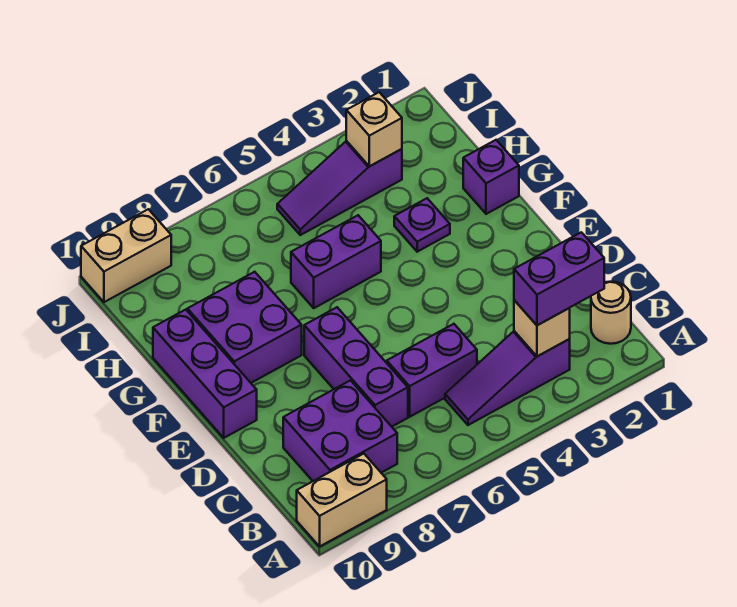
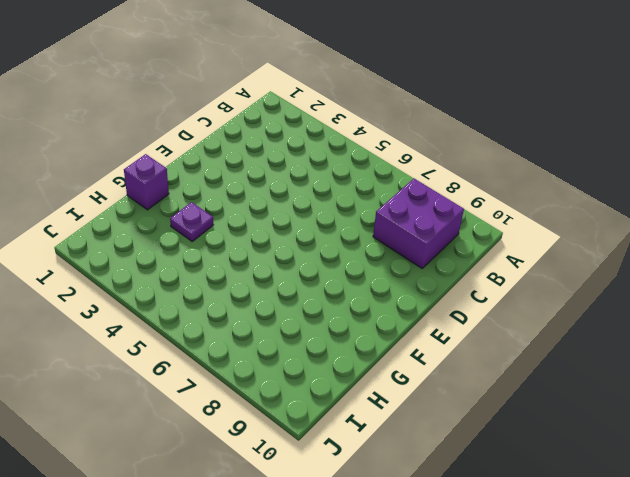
none -> tan 1x2 brick [297,454,387,546]
none -> tan 1x1 round brick [591,282,631,344]
none -> purple 1x3 slope [445,331,570,425]

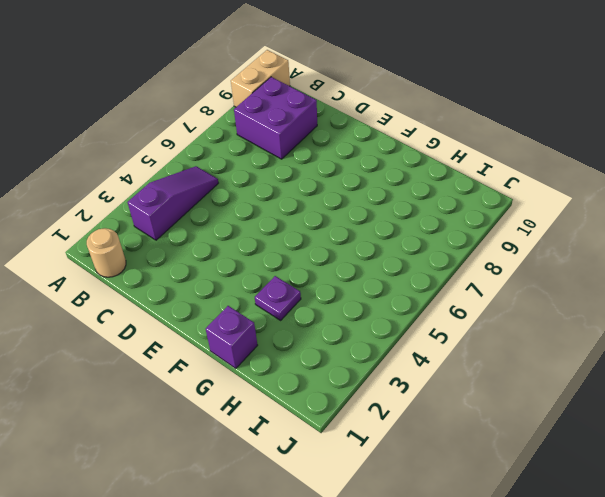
none -> purple 1x2 brick [387,324,477,417]
none -> purple 1x3 brick [304,307,408,427]
none -> purple 1x3 brick [153,310,257,438]

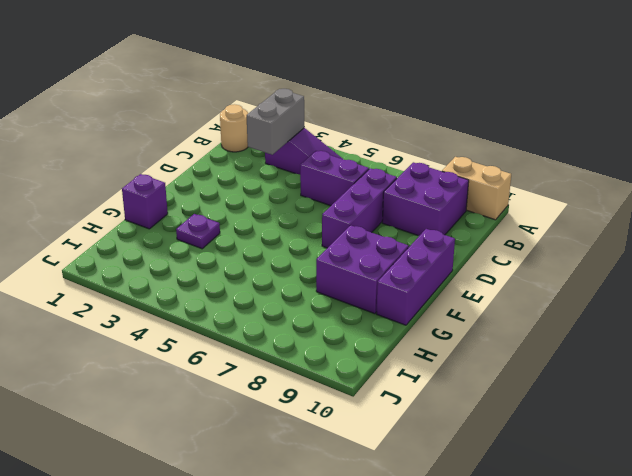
grey 1x2 brick [247,89,304,155] -> tan 1x1 brick [514,300,570,356]
none -> purple 1x2 brick [291,215,381,308]
none -> purple 1x3 slope [277,141,402,235]
none -> tan 1x2 brick [81,209,171,302]

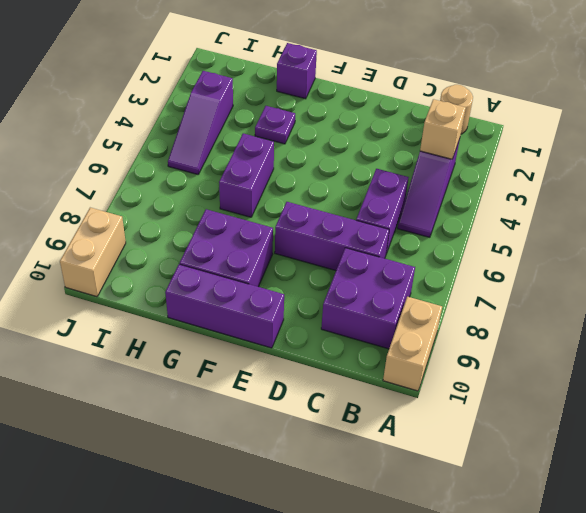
none -> tan 1x1 brick [346,92,402,166]
none -> purple 1x2 brick [514,232,604,325]

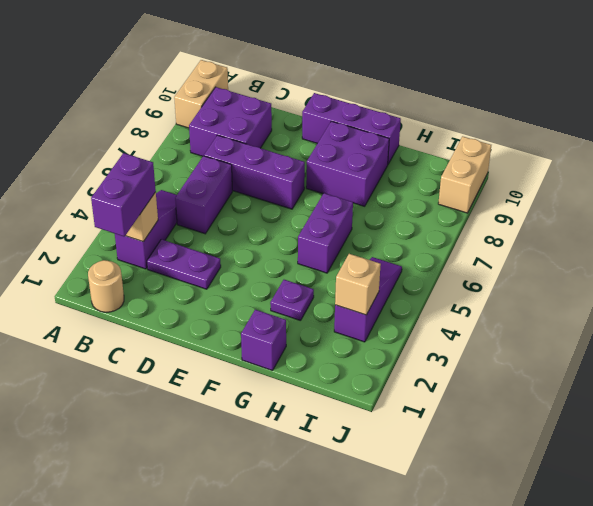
purple 1x2 plate [147,239,221,289] -> none

